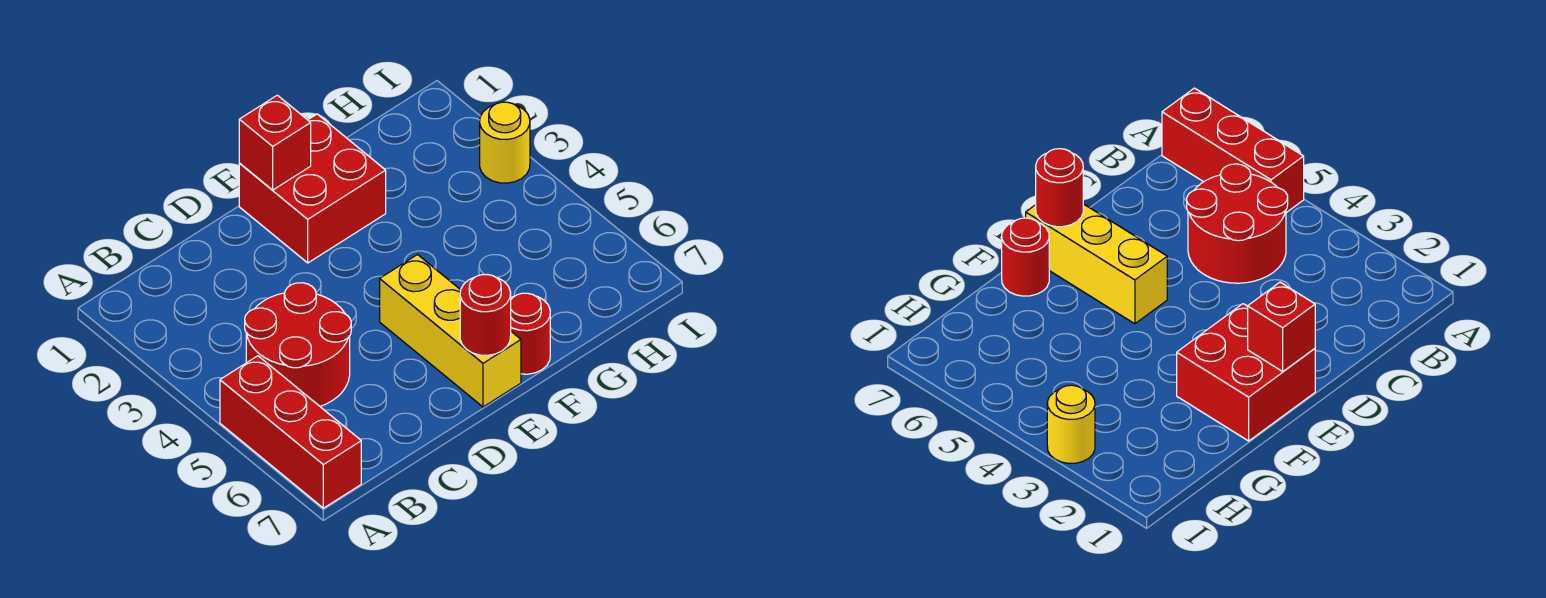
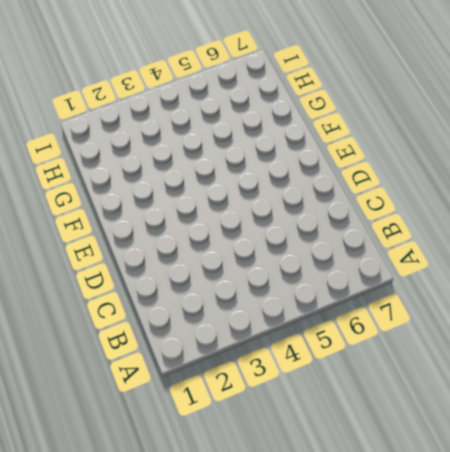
none -> red 1x3 brick [220,356,361,508]
none -> red 2x2 round brick [245,283,351,406]

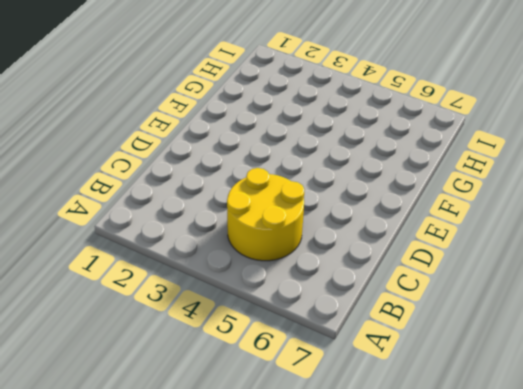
yellow 2x2 round brick [227,168,304,261] -> red 2x2 round brick [245,283,351,406]
none -> red 1x3 brick [220,356,361,508]
none -> red 2x2 brick [239,114,386,263]

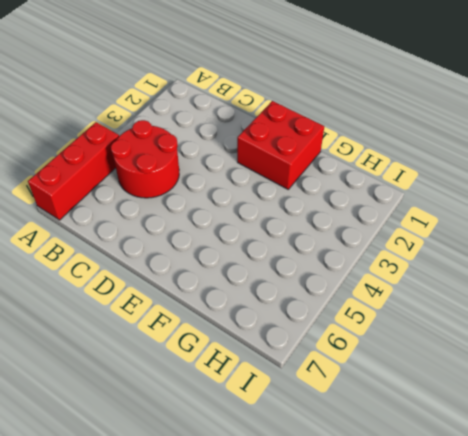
none -> yellow 1x3 brick [380,255,521,407]
none -> red 1x1 round brick [511,293,550,374]

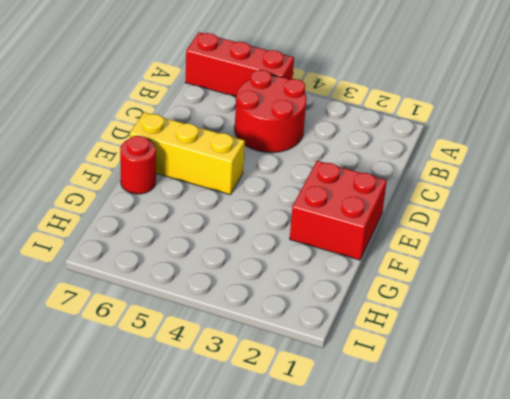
none -> yellow 1x1 round brick [480,102,530,183]
none -> red 1x1 brick [239,95,311,190]

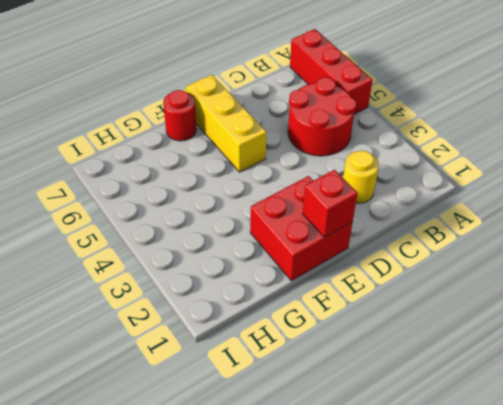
yellow 1x1 round brick [343,151,379,203] -> yellow 1x1 round brick moved to [480,102,530,183]
none -> red 1x1 round brick [460,275,511,355]

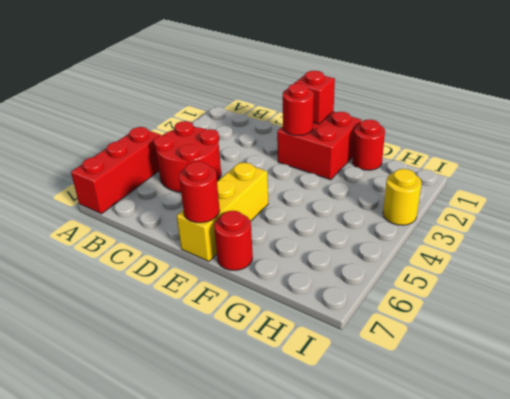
red 1x1 round brick [283,83,314,135] -> none
red 1x1 round brick [352,120,385,170] -> none

